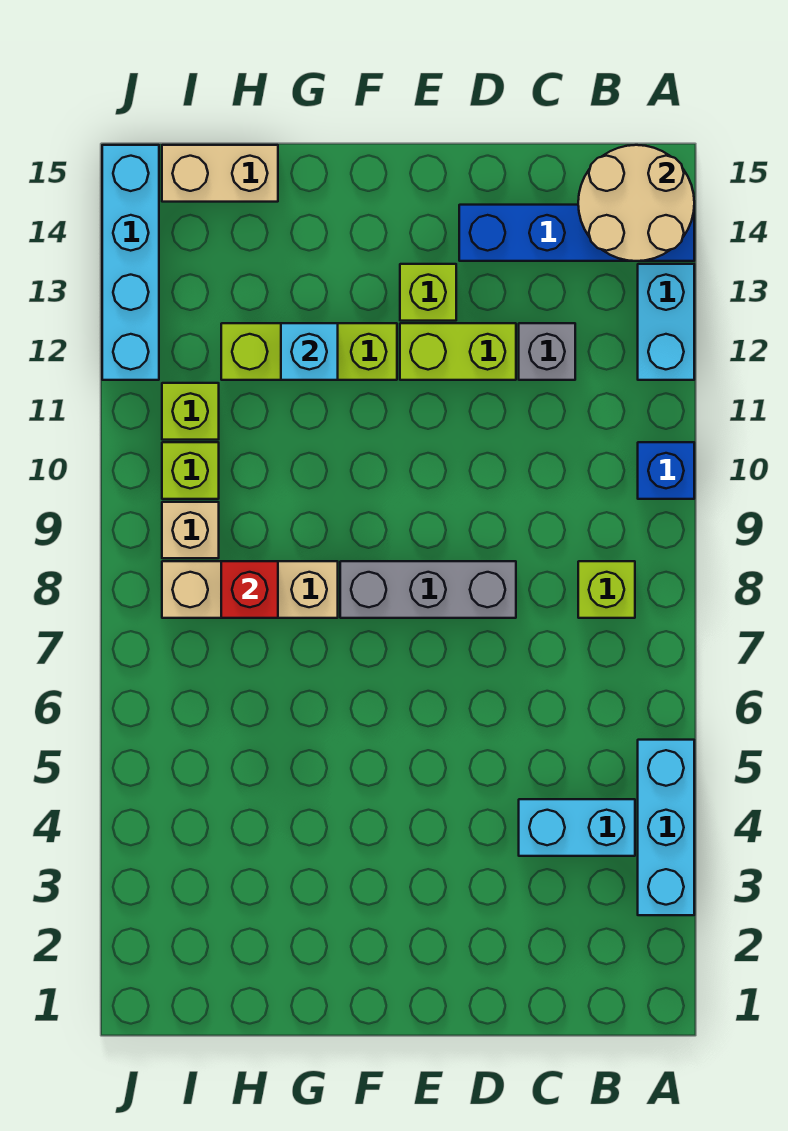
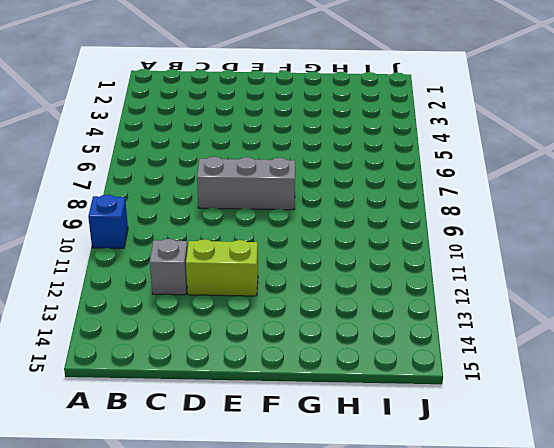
none -> cyan 1x3 brick [638,740,694,915]
none -> cyan 1x2 brick [638,264,694,380]
none -> blue 1x4 brick [459,205,694,261]

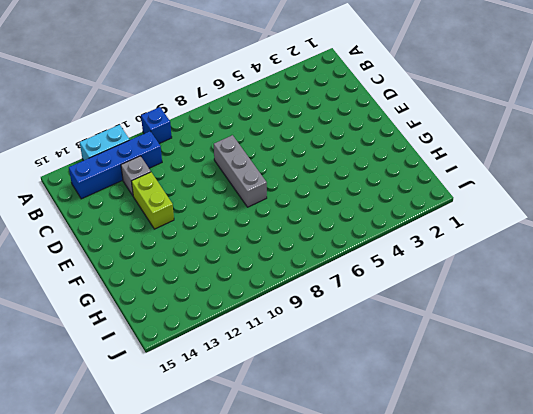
blue 1x4 brick [69,131,162,199] -> blue 1x4 brick turned to [459,205,694,261]
none -> cyan 1x3 brick [638,740,694,915]
none -> cyan 1x2 brick [519,799,635,856]
none -> lime 1x1 brick [578,561,635,618]

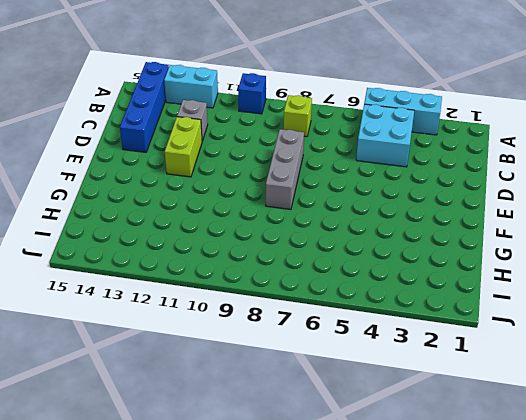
cyan 2x2 brick [356,104,414,167] -> cyan 1x2 brick [519,799,635,856]
none -> lime 1x1 brick [400,264,456,321]
none -> lime 1x3 brick [221,323,397,380]
none -> tan 1x3 brick [162,561,338,618]

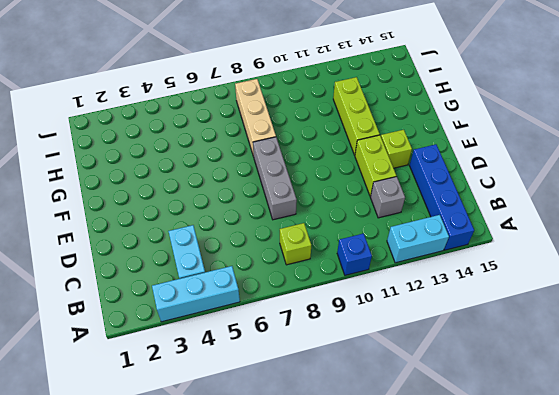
none -> tan 1x2 brick [162,145,278,202]
none -> tan 1x1 brick [162,502,219,558]
none -> lime 1x1 brick [162,442,219,499]

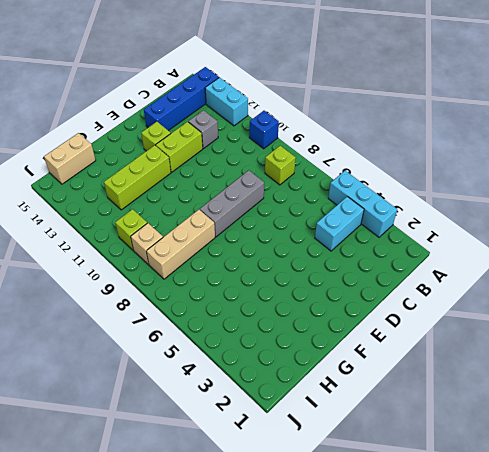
none -> lime 1x1 brick [162,383,219,440]
none -> cyan 1x4 brick [102,145,159,380]
none -> tan 2x2 round brick [578,145,694,261]

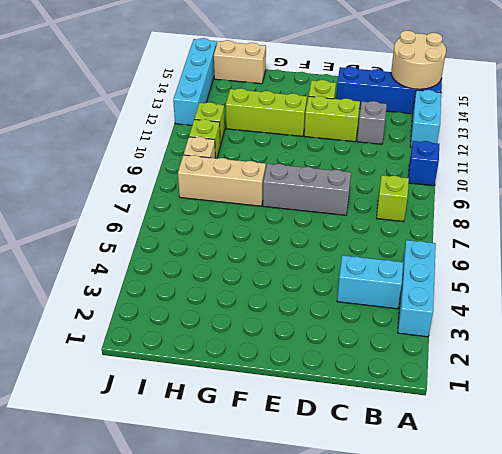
none -> cyan 1x1 brick [281,323,338,380]
none -> red 1x1 brick [221,561,278,618]

